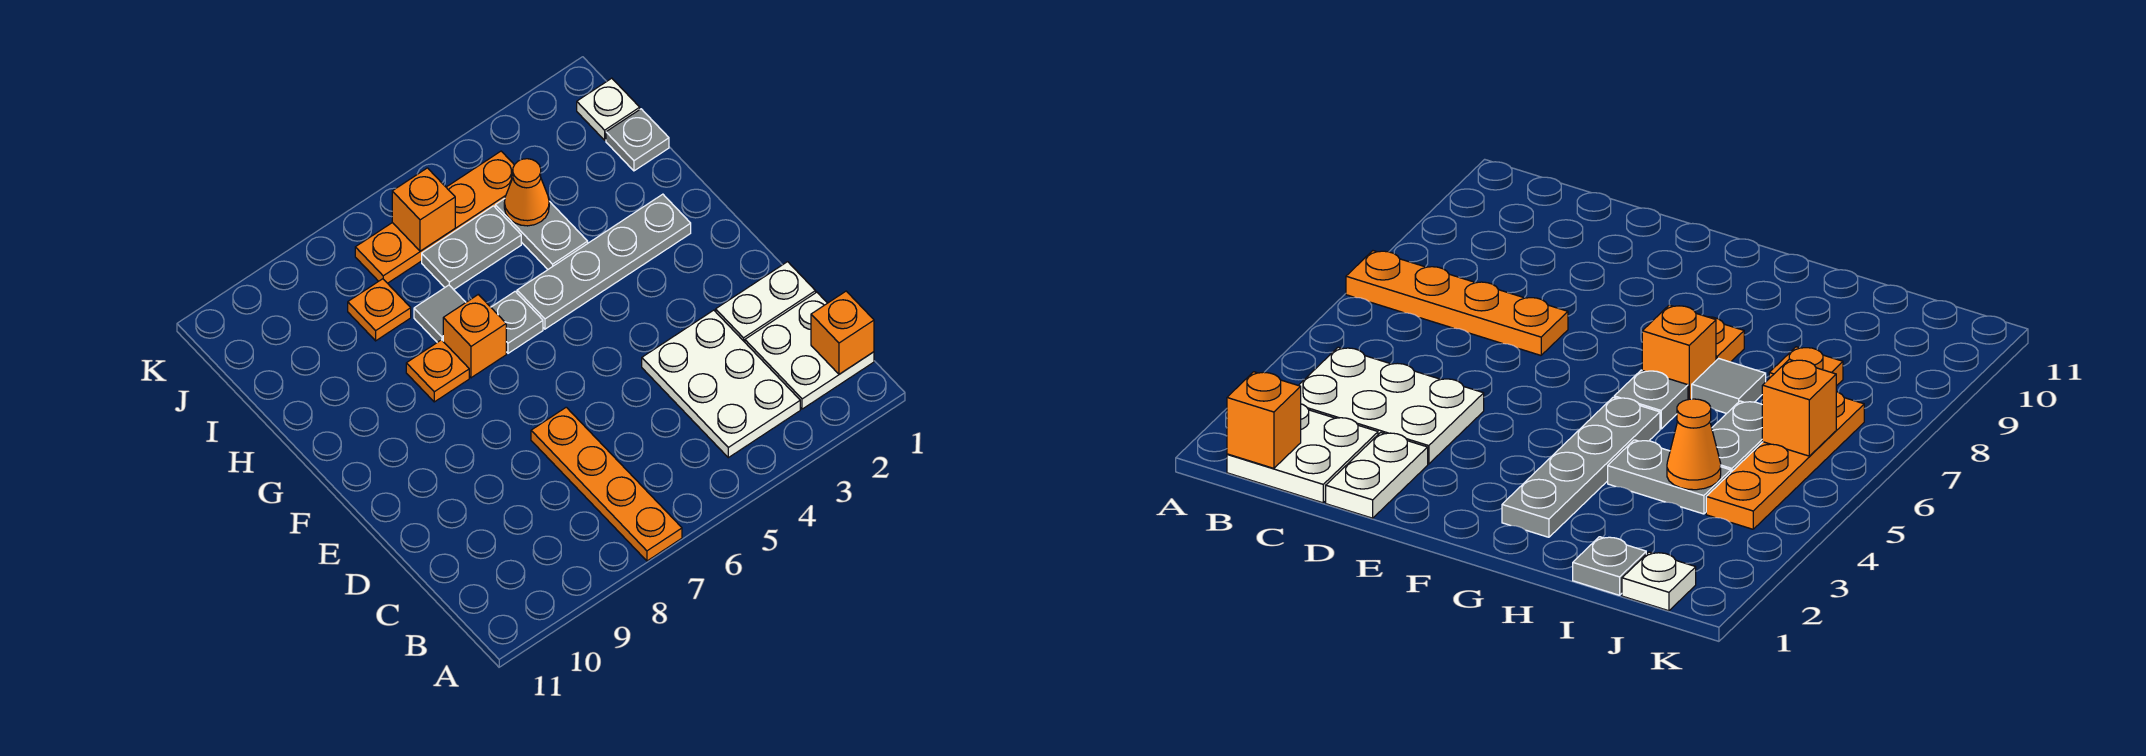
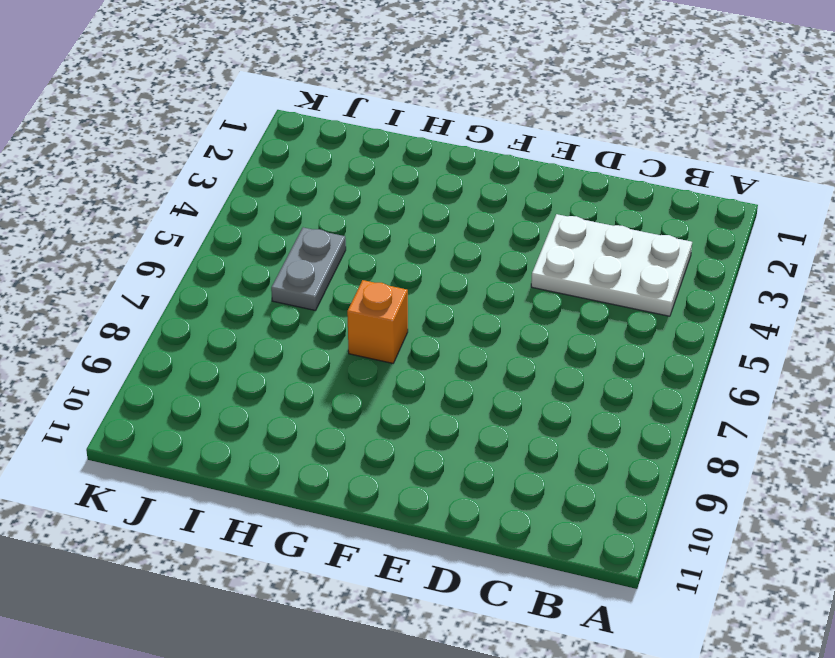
none -> orange 1x4 plate [531,407,682,561]
none -> white 2x2 plate [745,292,874,409]
none -> white 1x2 plate [716,262,816,342]

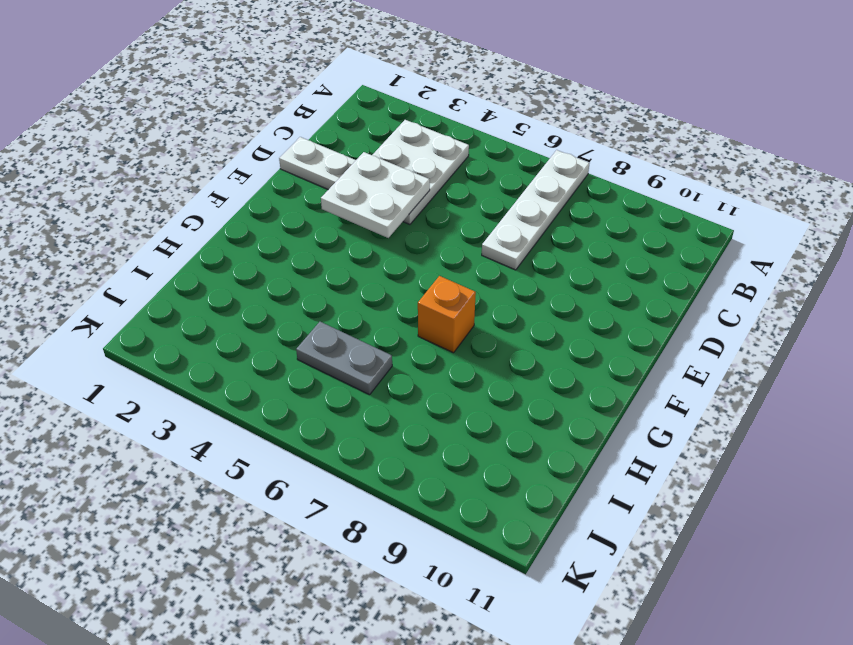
white 1x4 plate [482,150,590,270] -> orange 1x4 plate [531,407,682,561]
white 2x2 plate [321,152,430,238] -> white 2x2 plate moved to [745,292,874,409]
none -> grey 1x4 plate [517,194,691,329]
none -> grey 1x1 plate [491,291,543,353]
none -> orange 1x1 plate [406,340,469,402]

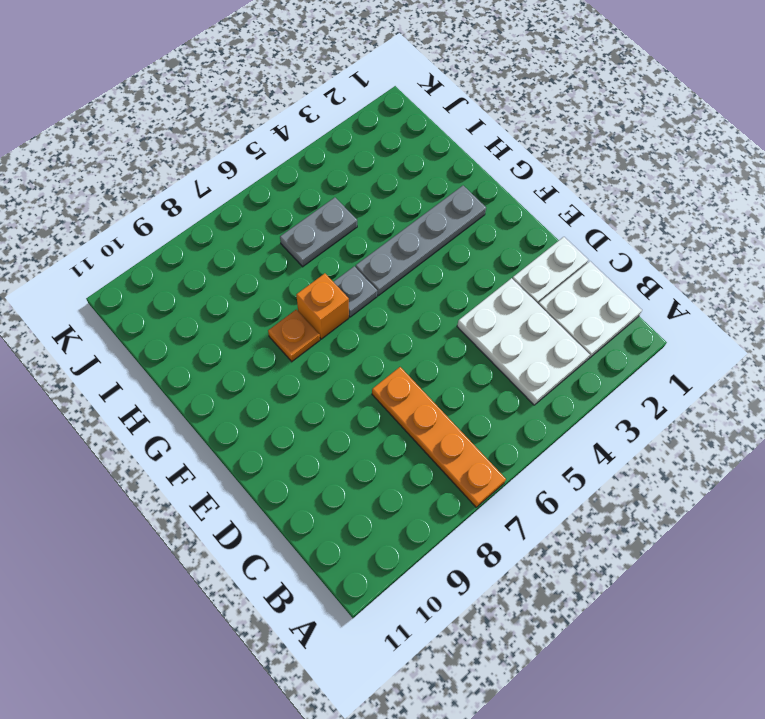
none -> grey 1x2 plate [495,199,588,269]
none -> grey 1x1 tile [414,285,466,342]
none -> grey 1x1 plate [606,109,669,171]

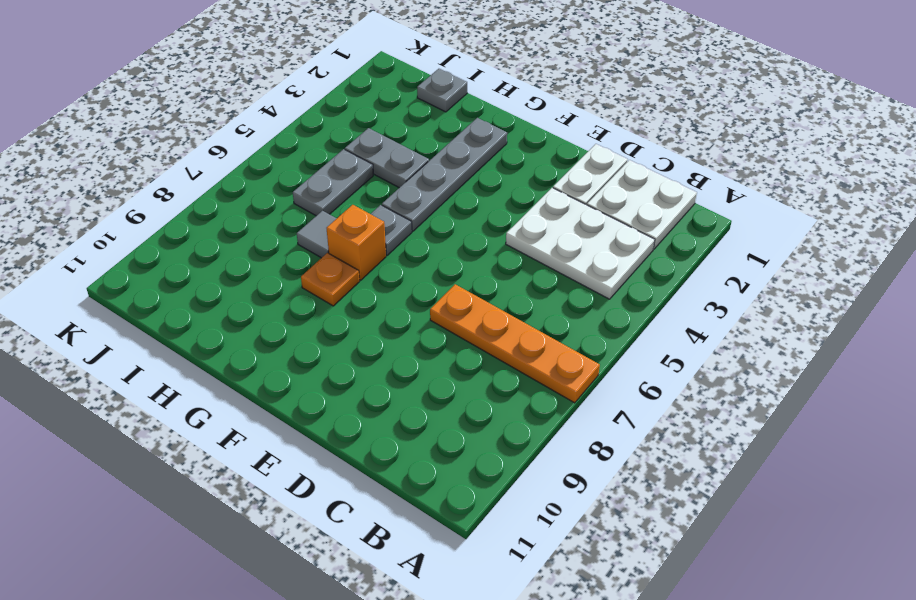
none -> orange 1x1 plate [348,279,411,341]
none -> white 1x1 plate [577,78,640,140]
none -> orange 1x4 plate [355,151,514,283]

